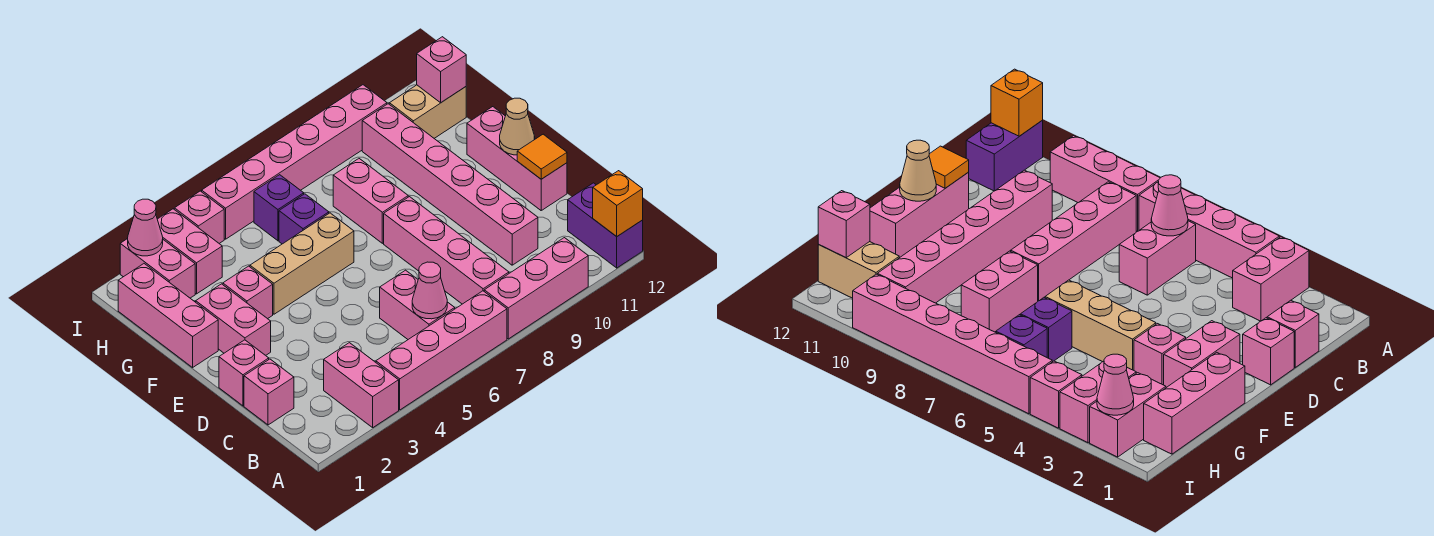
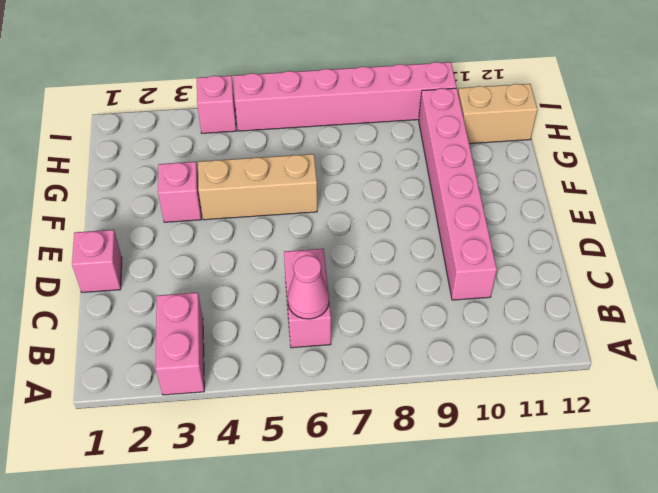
none -> pink 1x4 brick [376,291,507,410]
none -> pink 1x3 brick [484,238,588,339]
none -> purple 1x2 brick [568,183,643,268]

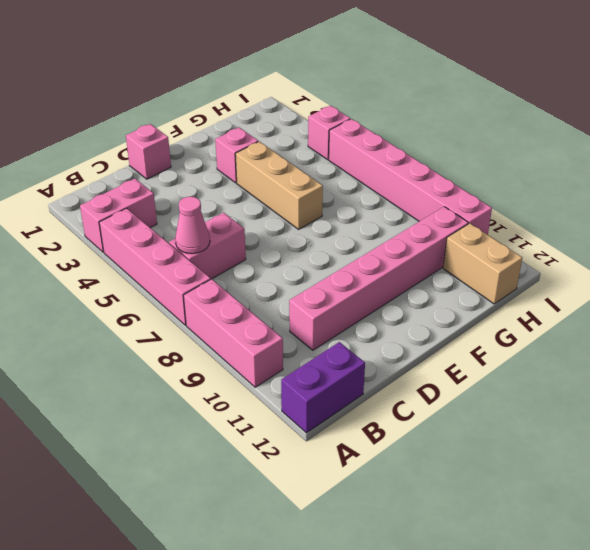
none -> pink 1x4 brick [384,197,509,304]
none -> pink 1x1 brick [244,359,294,425]
none -> pink 1x3 brick [467,107,567,210]

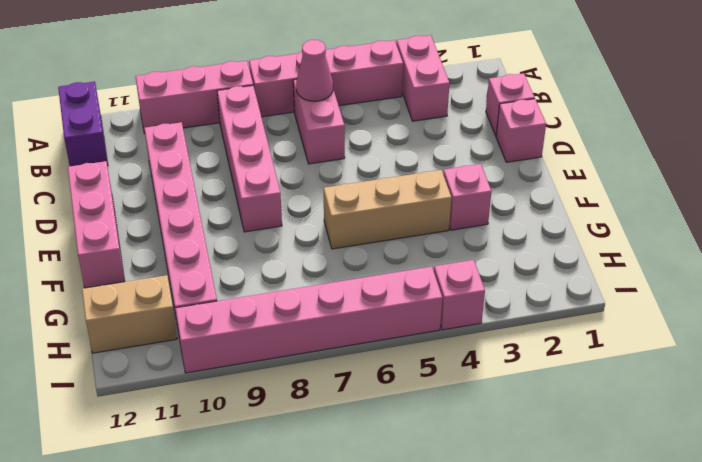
none -> pink 1x2 brick [196,284,271,355]
none -> pink 1x3 brick [118,264,218,367]
none -> pink 1x2 brick [333,159,408,243]

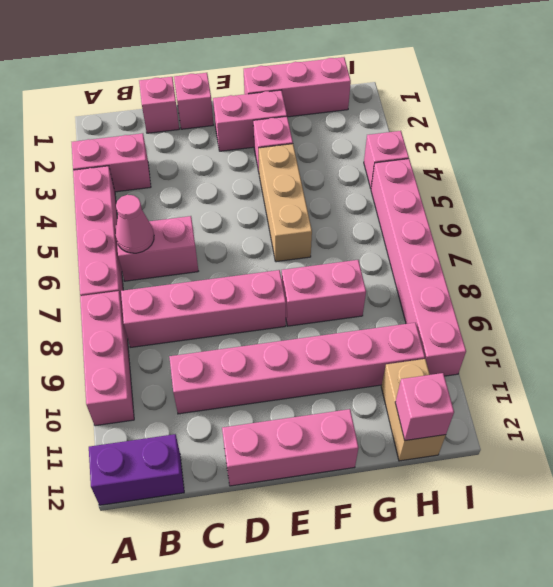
none -> purple 1x1 brick [279,194,329,244]
none -> pink 1x2 brick [120,239,195,298]
none -> pink 1x2 brick [157,209,222,294]

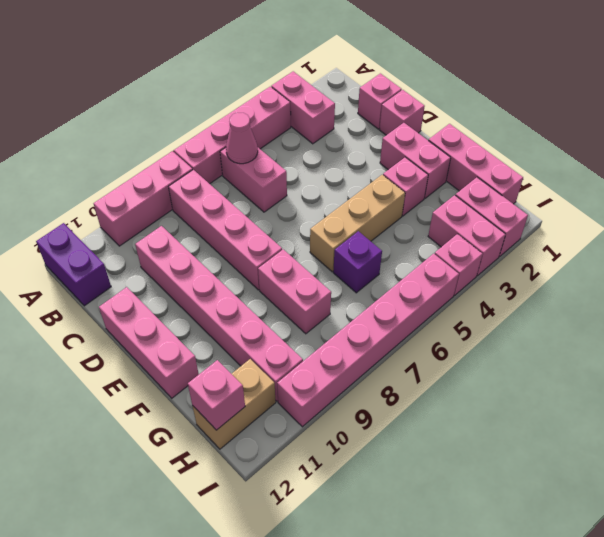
none -> purple 1x1 brick [254,175,304,241]
none -> orange 1x1 brick [593,171,643,237]
none -> orange 1x1 tile [517,134,567,179]

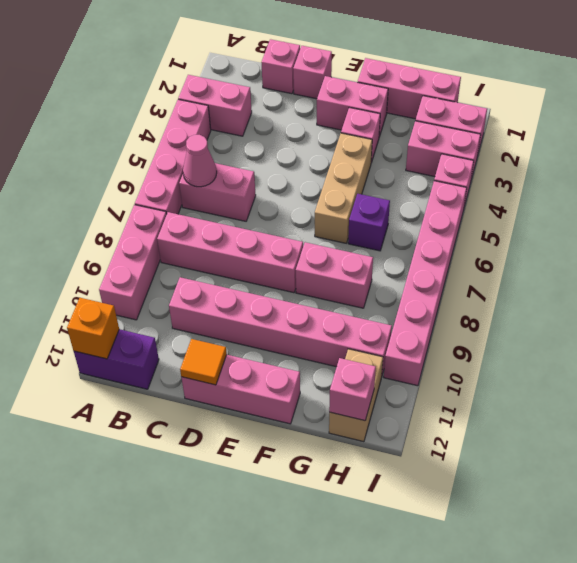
none -> purple 1x1 brick [254,175,304,241]
none -> tan 1x1 cone [500,98,535,155]
none -> pink 1x1 cone [128,199,163,256]

